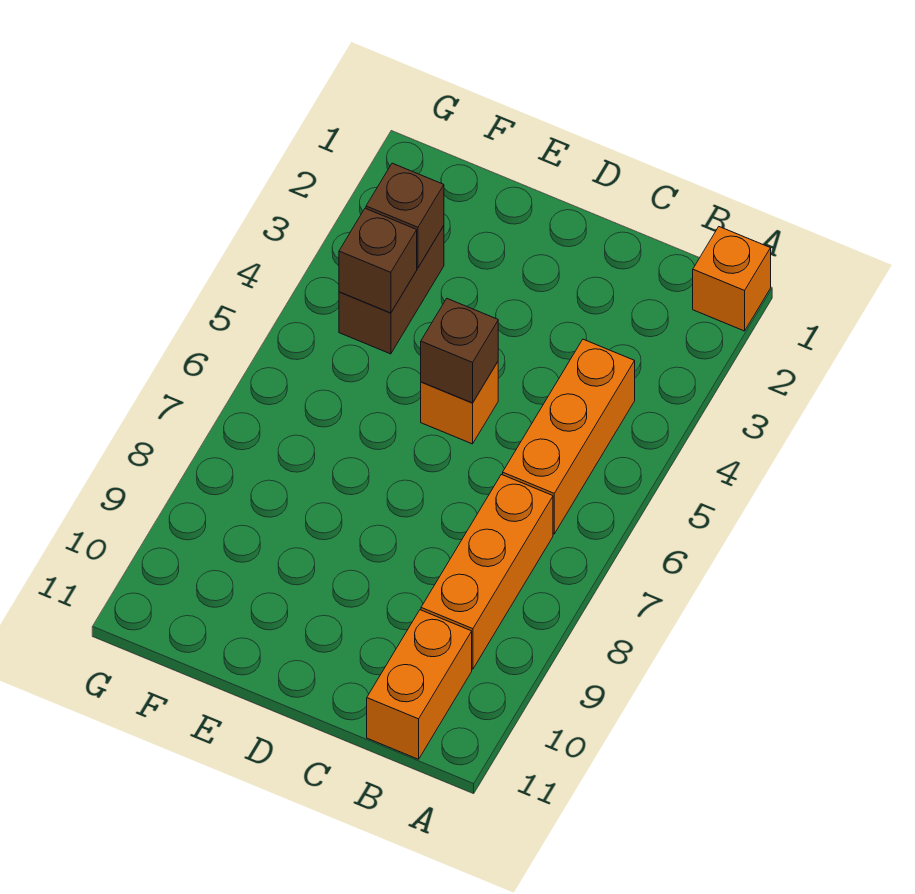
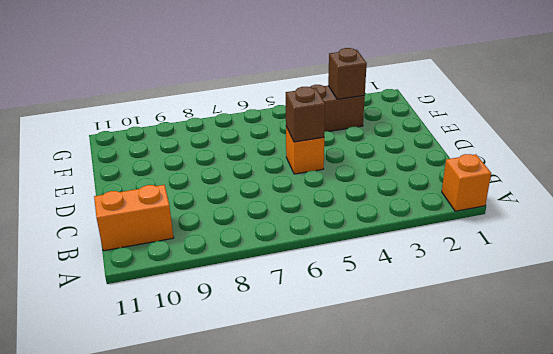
none -> orange 1x3 brick [503,339,635,534]
none -> orange 1x3 brick [421,474,553,669]

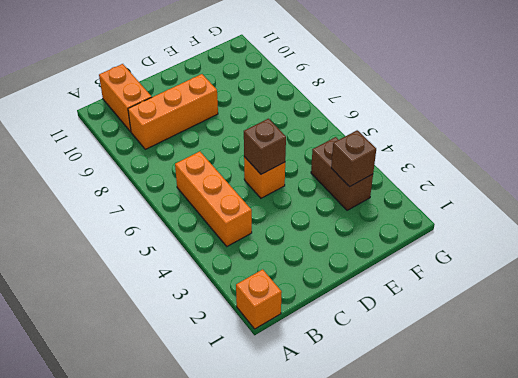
orange 1x3 brick [128,74,218,149] -> orange 1x3 brick turned to [421,474,553,669]
none -> brown 1x1 brick [339,208,417,313]

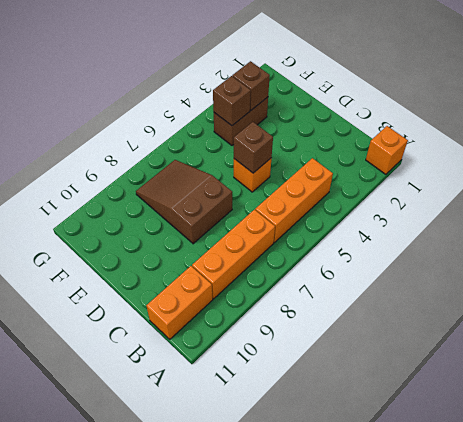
brown 2x3 slope [136,160,232,244] -> none

